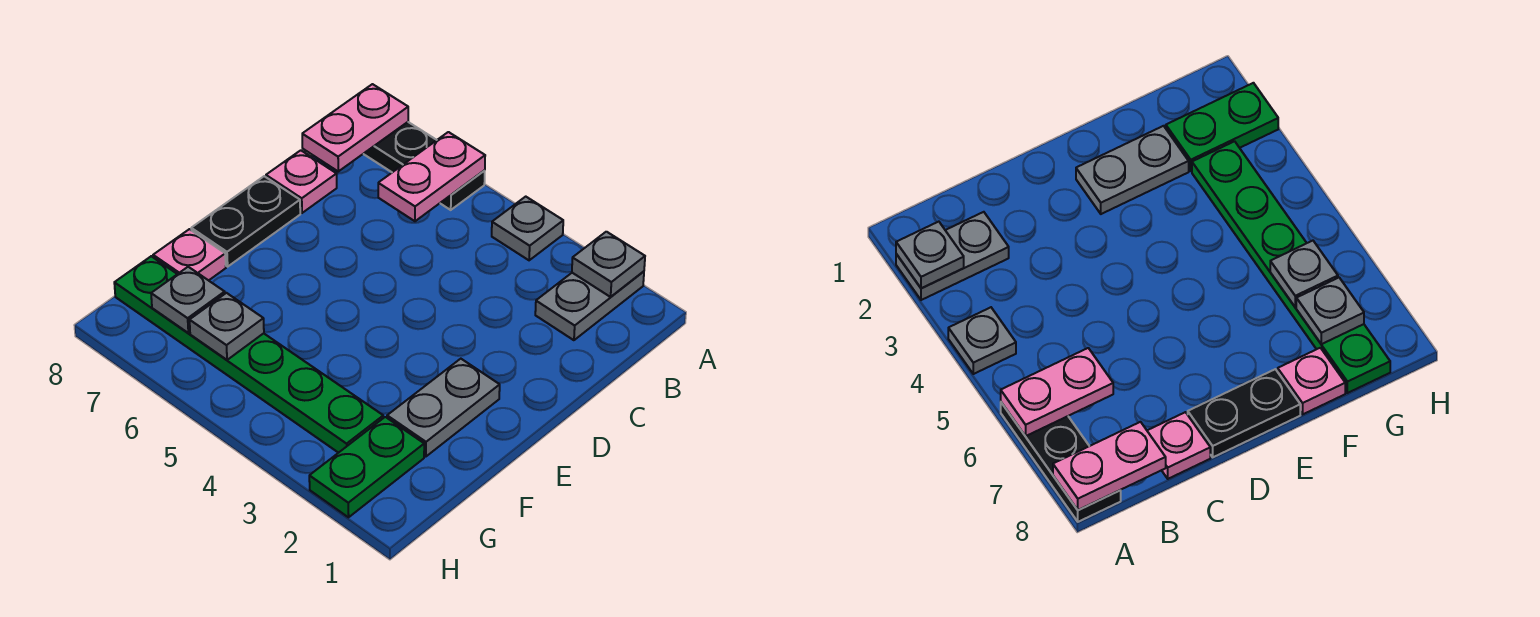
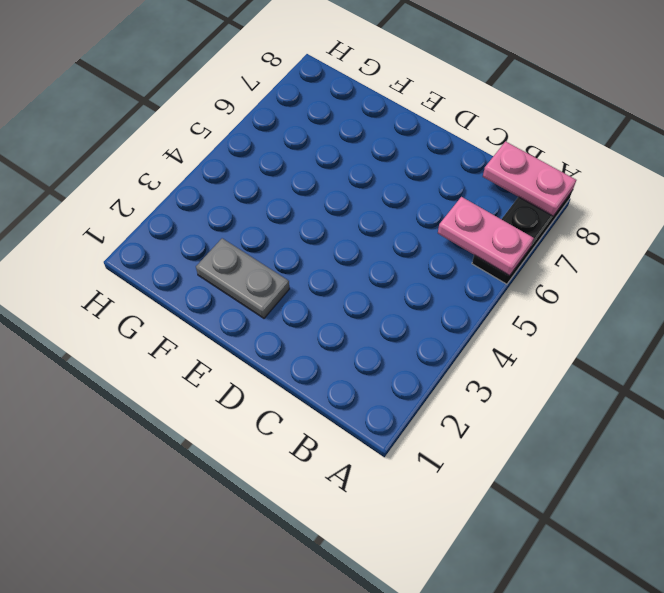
none -> grey 1x2 plate [535,271,644,340]
none -> grey 1x1 plate [492,197,563,260]
none -> pink 1x1 plate [266,150,337,213]

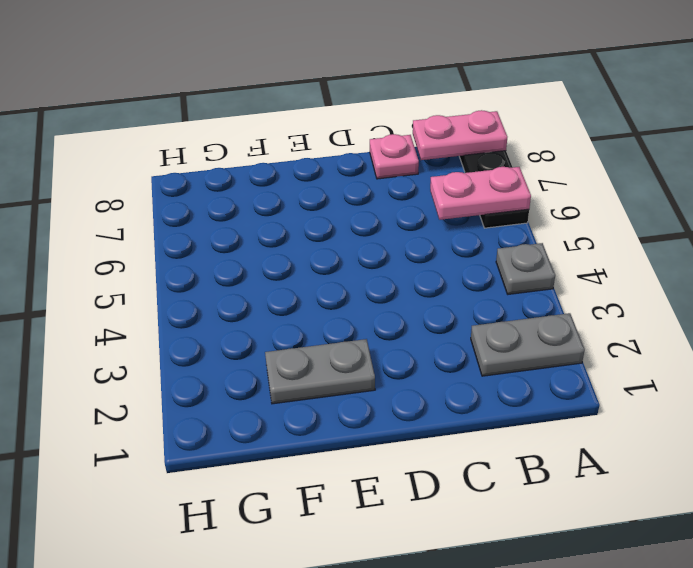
none -> black 1x2 plate [191,176,300,267]
none -> pink 1x1 plate [153,229,226,280]
none -> green 1x2 plate [309,417,424,517]

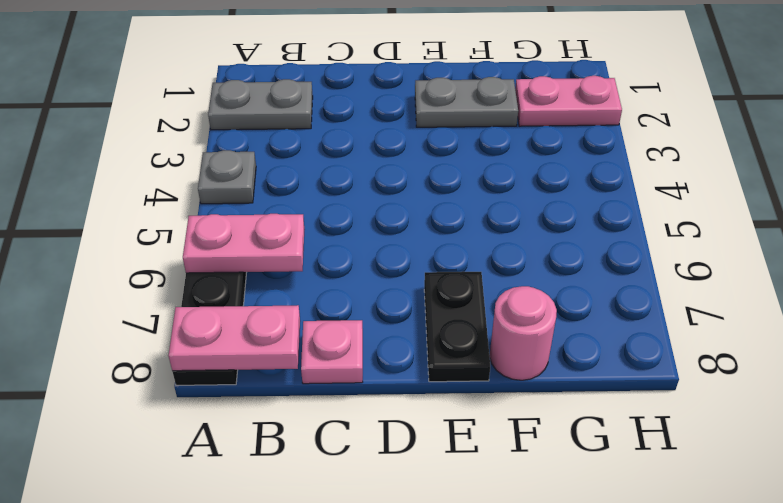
black 1x2 plate [424,272,490,382] -> black 1x2 plate turned to [191,176,300,267]
pink 1x1 round brick [490,286,557,380] -> pink 1x1 plate [153,229,226,280]
pink 1x2 plate [515,76,622,126] -> green 1x2 plate [309,417,424,517]
none -> green 1x6 plate [114,256,383,453]
none -> grey 1x1 plate [572,232,645,297]
none -> grey 1x1 plate [190,293,264,360]

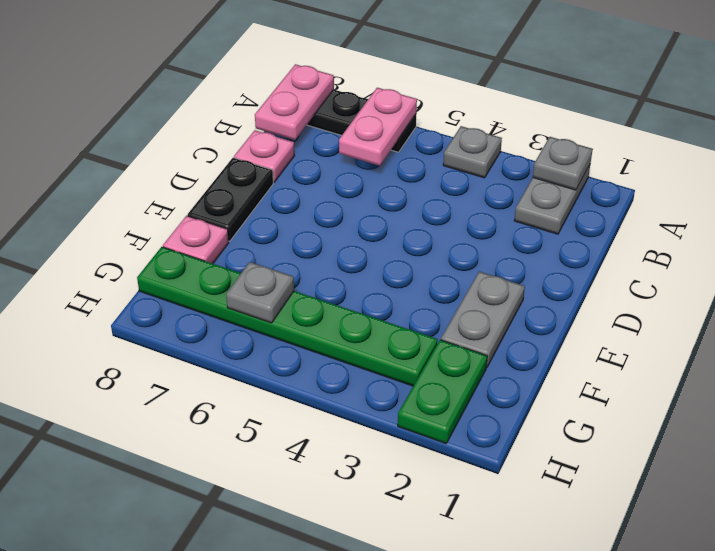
none -> grey 1x1 plate [151,267,225,333]

